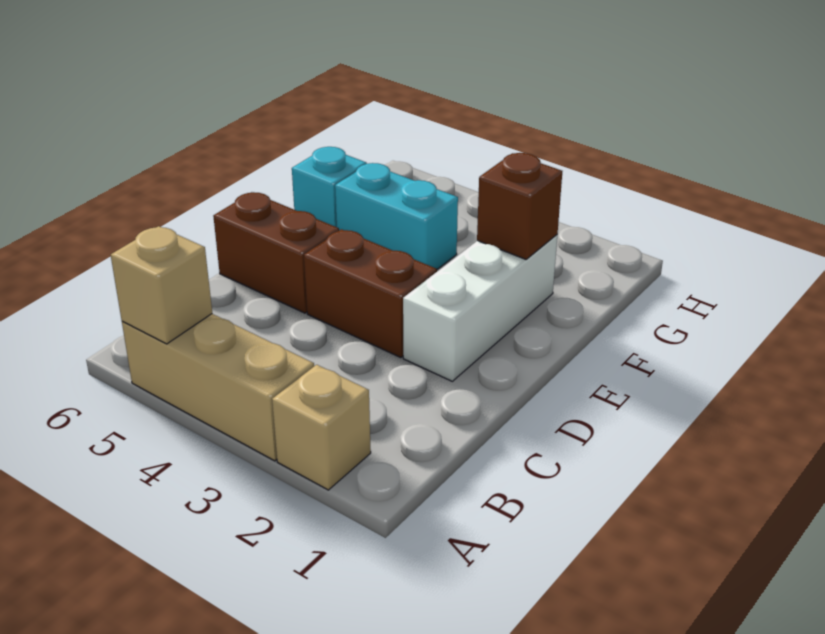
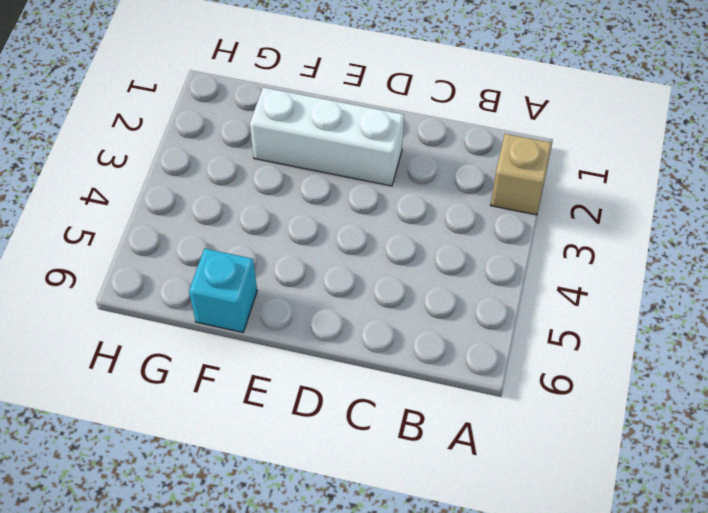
none -> tan 1x3 brick [122,314,314,461]
none -> brown 1x2 brick [304,229,437,358]

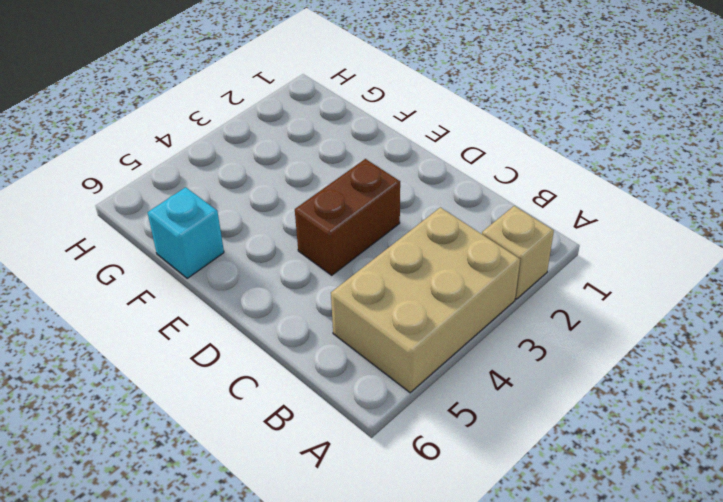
tan 2x3 brick [331,207,520,393] -> tan 1x3 brick [122,314,314,461]
none -> white 1x3 brick [403,235,557,381]
none -> brown 1x2 brick [213,192,339,313]

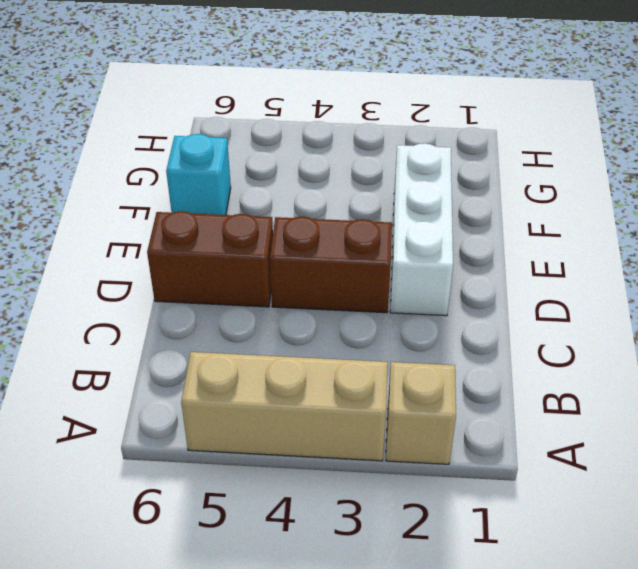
none -> cyan 1x2 brick [335,163,458,269]
none -> tan 1x1 brick [111,226,212,344]

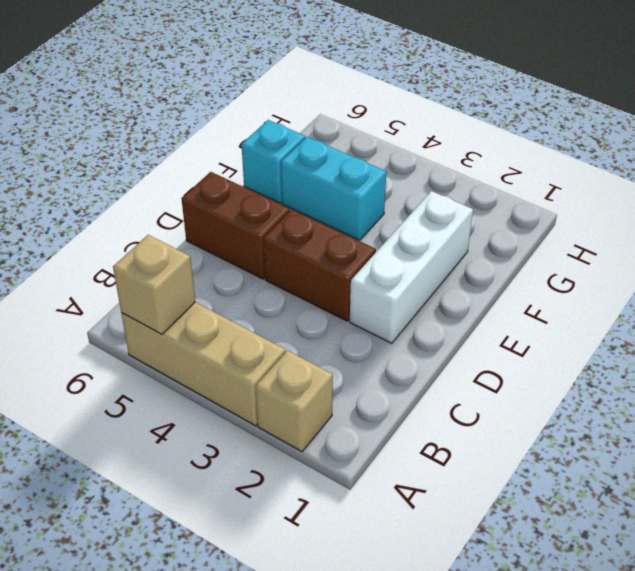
none -> brown 1x1 brick [477,153,562,259]

